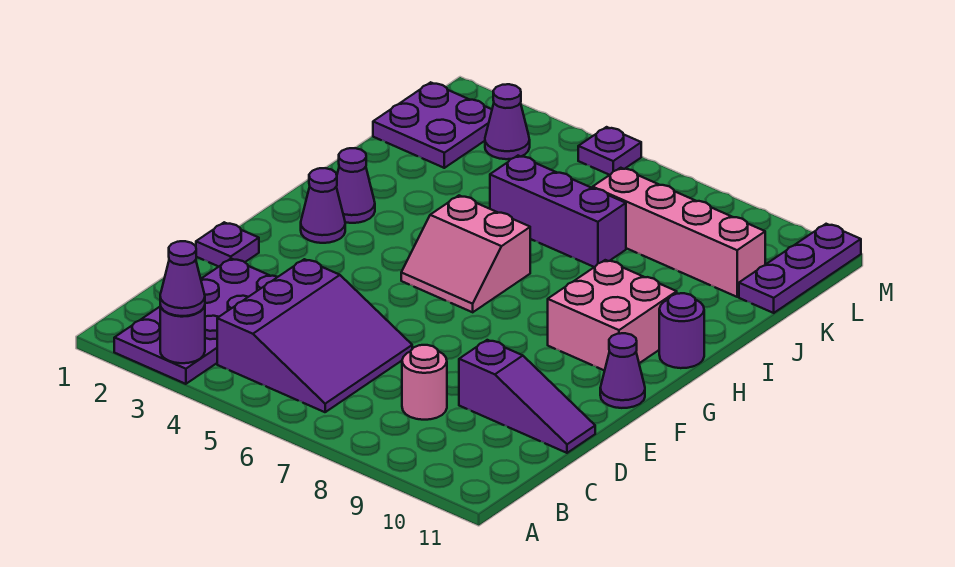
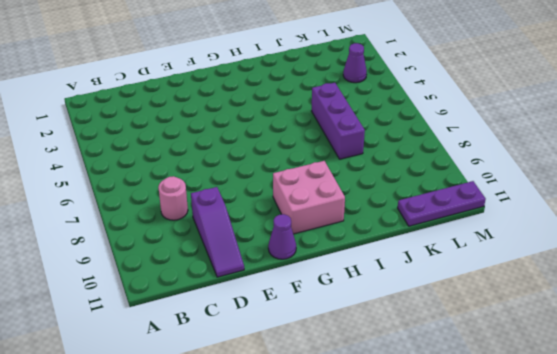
none -> purple 2x4 plate [114,259,277,384]
none -> purple 3x3 slope [217,259,412,412]
none -> purple 1x1 plate [196,222,259,267]

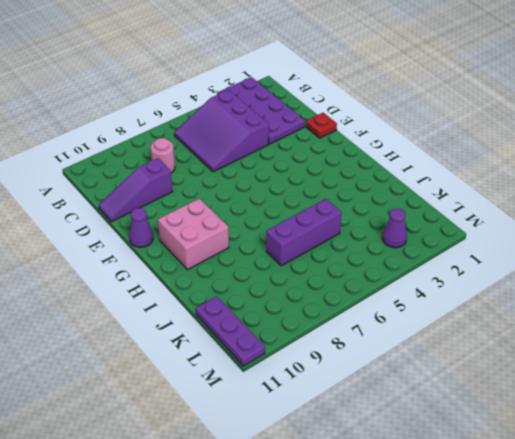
red 1x1 plate [306,113,337,138] -> purple 1x1 plate [196,222,259,267]
none -> purple 1x1 cone [301,168,345,243]
none -> pink 2x2 slope [401,196,530,312]
none -> purple 1x1 cone [336,148,375,223]

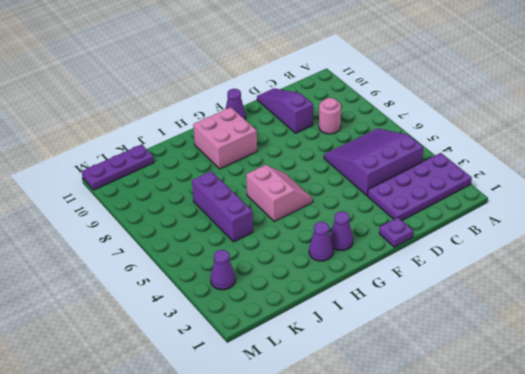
none -> purple 1x1 round brick [659,293,704,368]
none -> purple 2x2 plate [373,82,492,168]
none -> pink 1x4 brick [593,168,765,297]

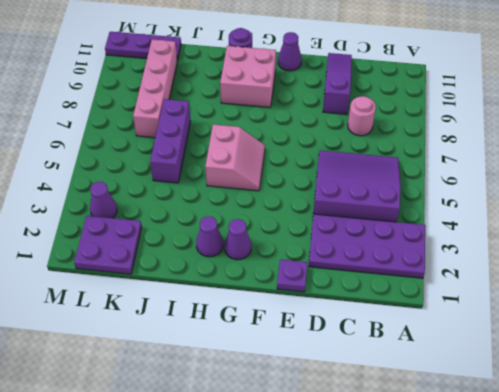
none -> purple 1x1 plate [578,127,641,175]
none -> purple 1x1 round brick [160,306,205,363]
none -> purple 1x1 cone [160,241,205,316]

